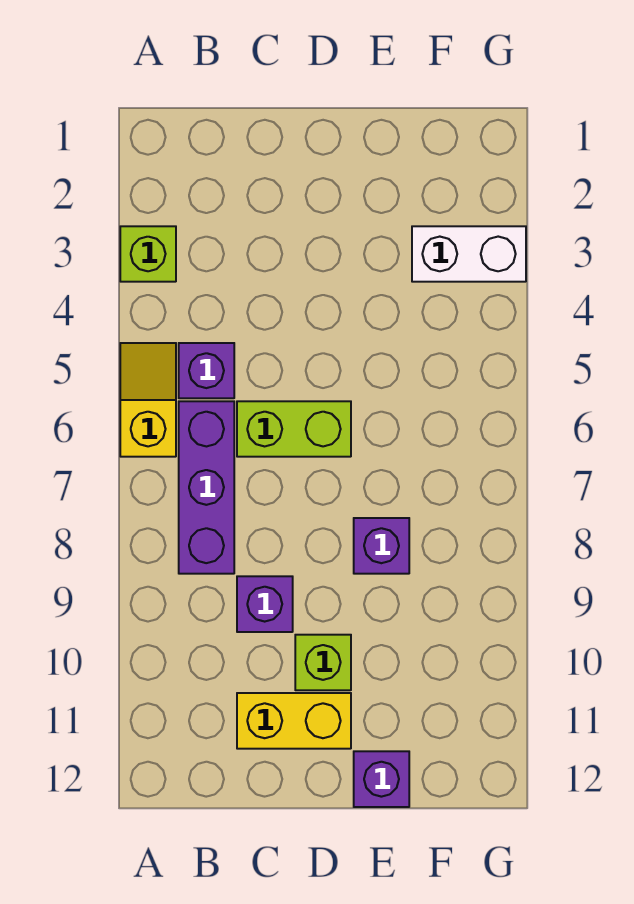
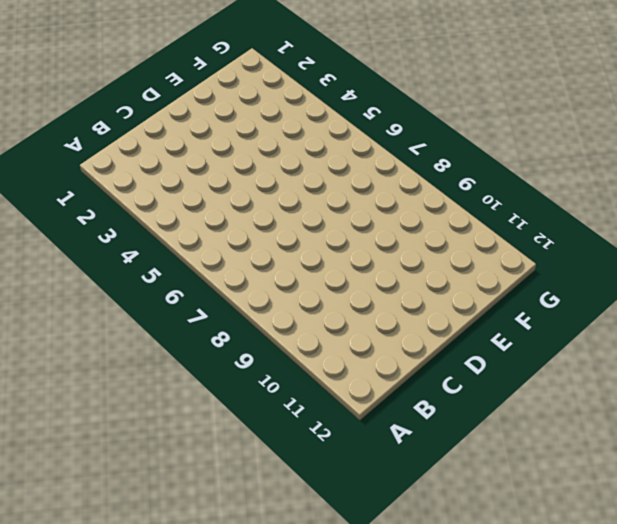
none -> lime 1x1 brick [120,226,176,282]
none -> yellow 1x2 slope [120,343,176,457]

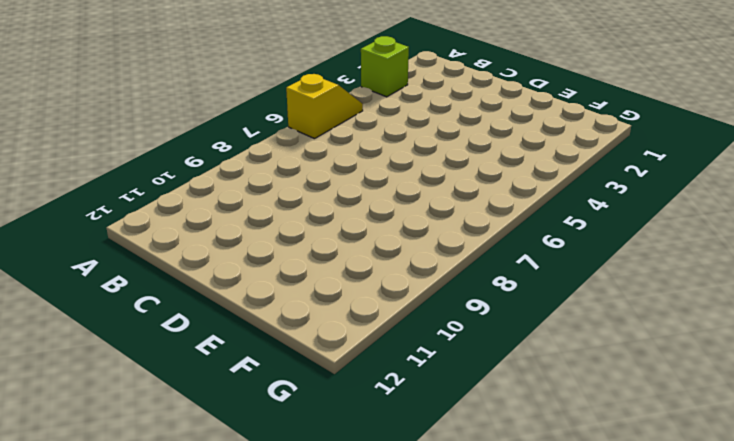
none -> purple 1x1 brick [179,343,234,398]
none -> purple 1x3 brick [179,401,234,574]

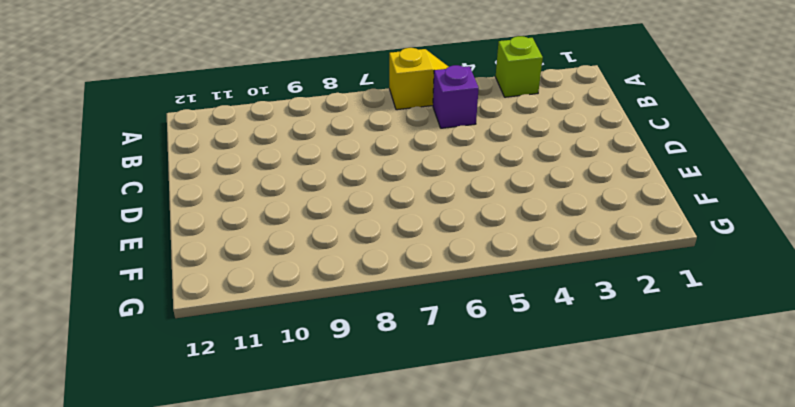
none -> purple 1x3 brick [179,401,234,574]
none -> lime 1x2 brick [237,401,351,457]

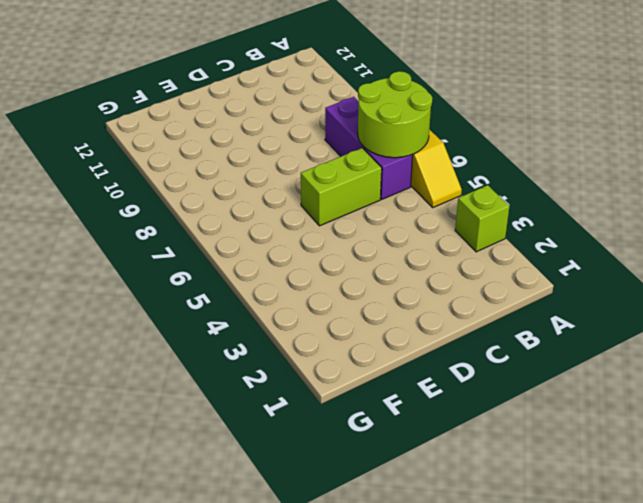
lime 2x2 round brick [358,71,432,158] -> none
none -> purple 1x1 brick [179,343,234,398]
none -> purple 1x1 brick [237,576,293,632]

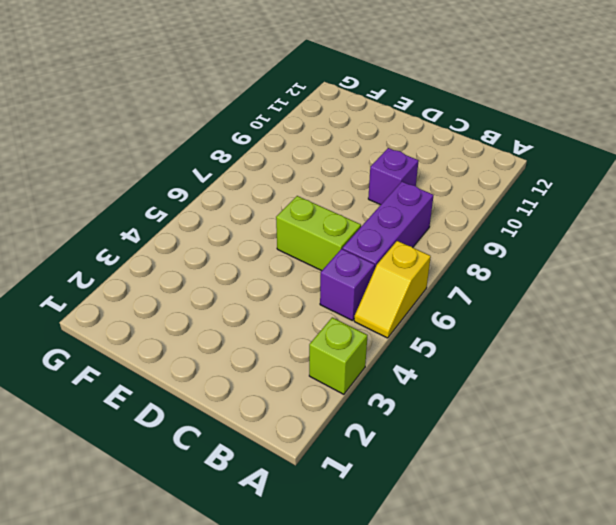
none -> yellow 1x2 brick [237,693,351,749]
none -> lime 1x1 brick [295,635,351,690]

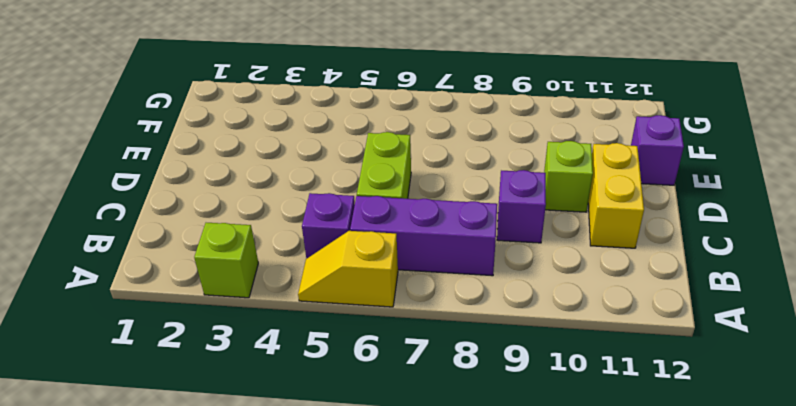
none -> purple 1x1 brick [354,518,409,574]
none -> white 1x2 brick [412,226,526,282]

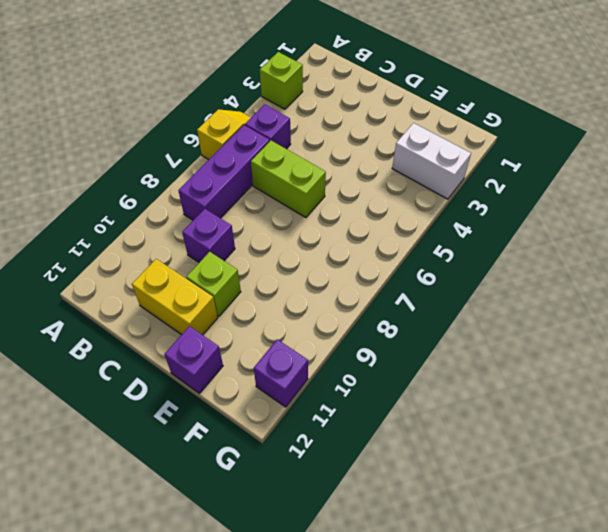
purple 1x1 brick [254,340,308,407] -> purple 1x1 brick moved to [354,518,409,574]

